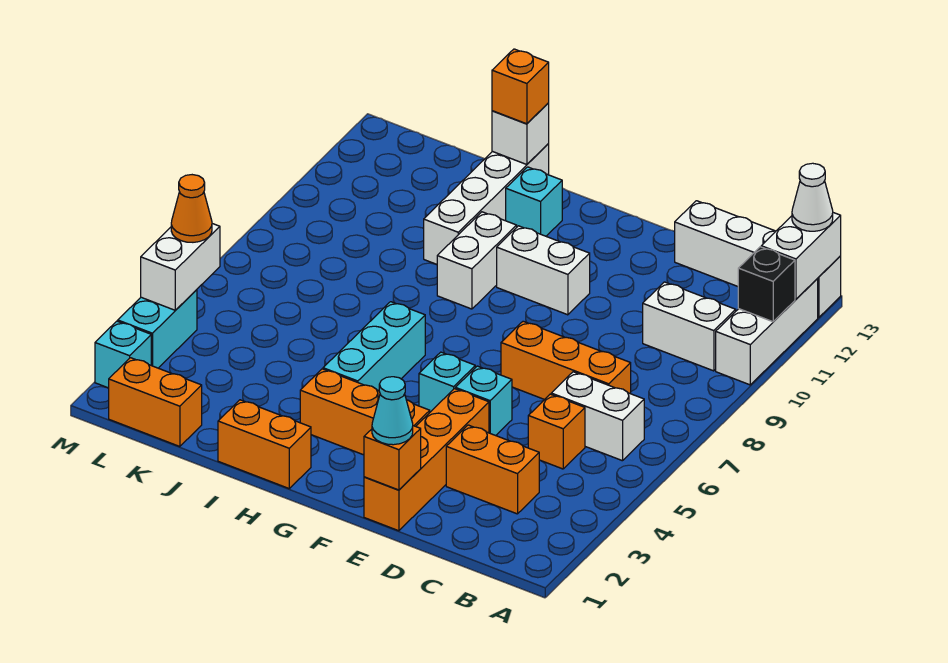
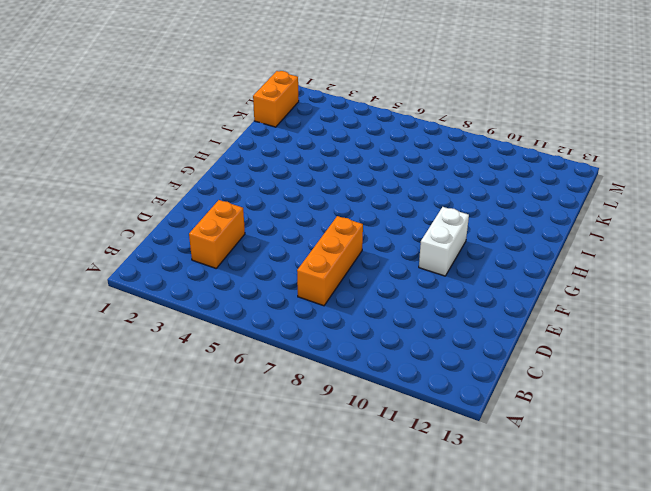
none -> white 1x3 brick [716,279,818,385]
none -> white 1x4 brick [675,201,841,318]
none -> white 1x2 brick [551,372,644,461]

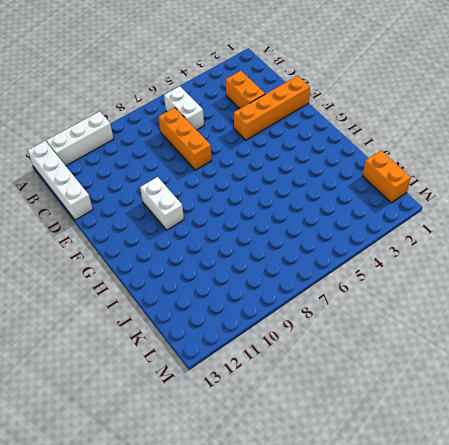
none -> white 1x2 brick [643,282,736,371]
none -> orange 1x1 brick [528,394,585,469]
none -> cyan 1x1 brick [455,366,512,436]

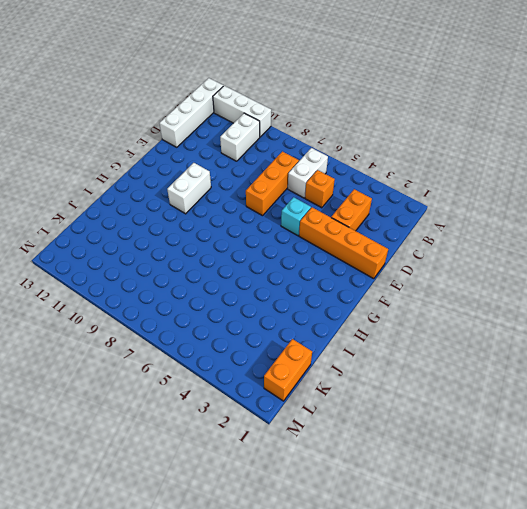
none -> orange 1x3 brick [300,369,430,455]
none -> cyan 1x1 brick [419,352,475,412]
none -> orange 1x2 brick [218,400,311,488]

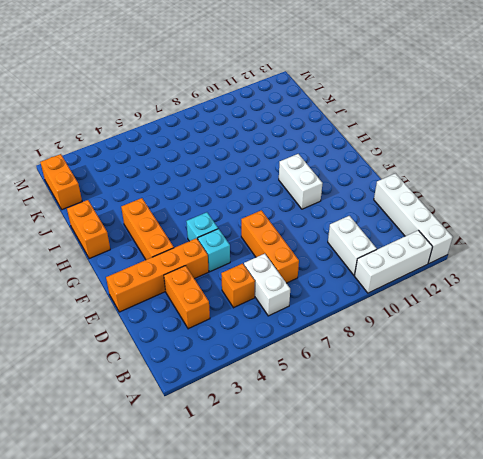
none -> cyan 1x3 brick [323,302,425,391]
none -> white 1x2 brick [437,212,517,309]
none -> cyan 1x1 brick [506,167,562,236]

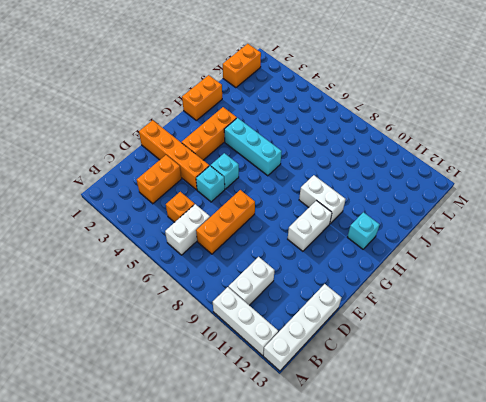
none -> white 1x4 brick [424,144,549,264]
none -> cyan 1x1 brick [95,321,151,388]
none -> cyan 1x2 brick [118,290,197,368]

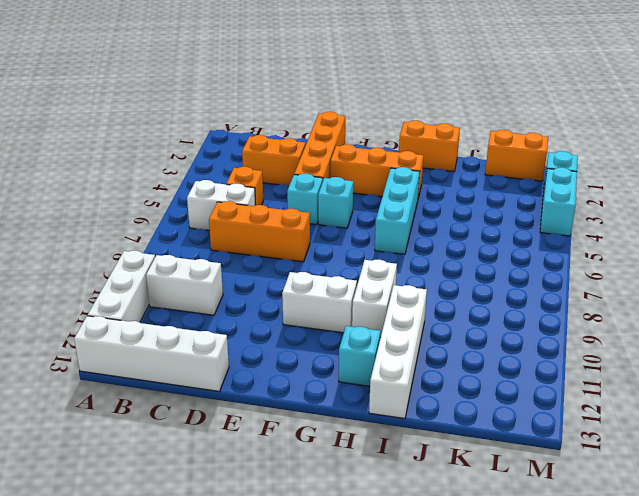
none -> black 1x1 brick [738,247,795,322]
none -> white 1x2 brick [761,213,841,299]
none -> orange 1x1 brick [364,426,421,490]

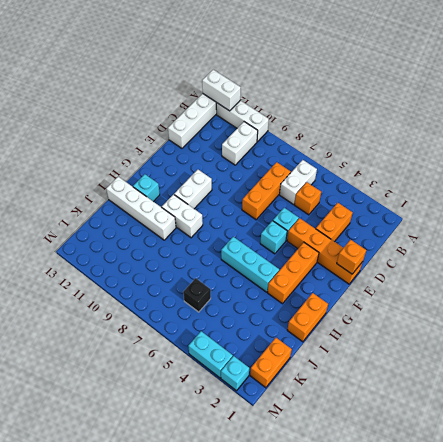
black 1x1 brick [183,278,211,312] -> black 1x1 brick moved to [738,247,795,322]
none -> white 1x1 brick [492,103,549,165]
none -> white 1x2 brick [141,224,220,310]
none -> white 1x1 cone [792,163,833,231]

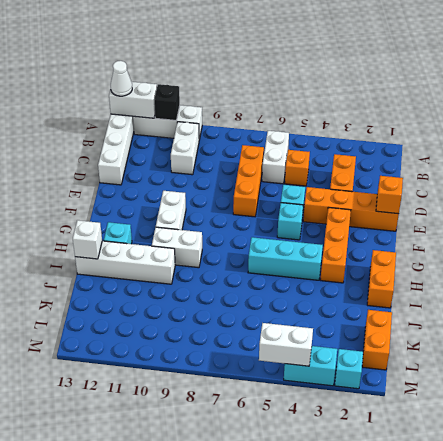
none -> cyan 1x1 cone [372,377,413,445]
none -> orange 1x1 brick [492,49,549,124]
none -> orange 1x1 cone [171,175,212,242]

